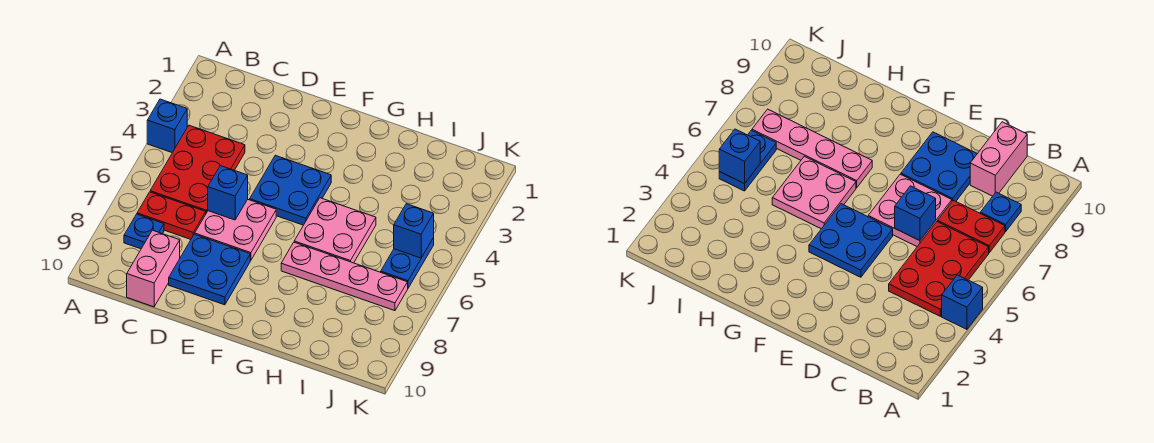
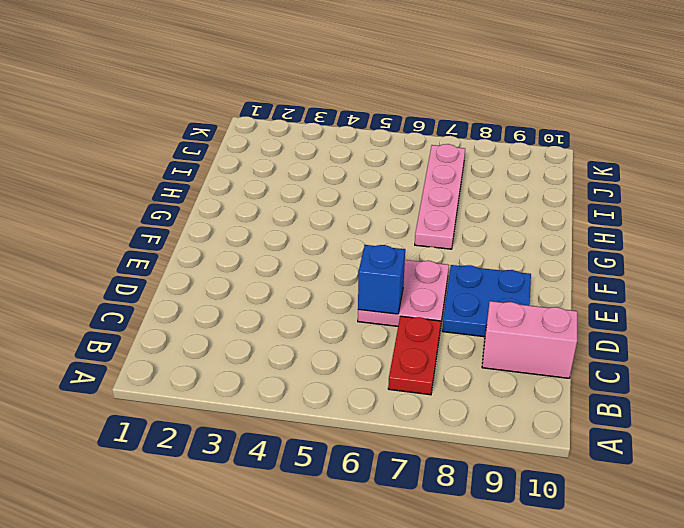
none -> blue 1x1 brick [147,99,187,153]
none -> red 2x3 plate [150,125,245,213]
none -> blue 1x1 plate [124,214,164,249]

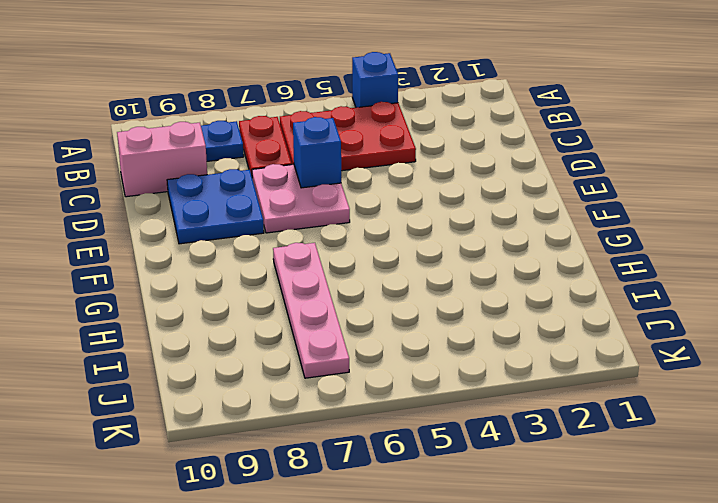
none -> blue 2x2 plate [250,155,331,225]
none -> pink 2x2 plate [294,198,376,263]
none -> blue 1x2 plate [381,238,434,288]

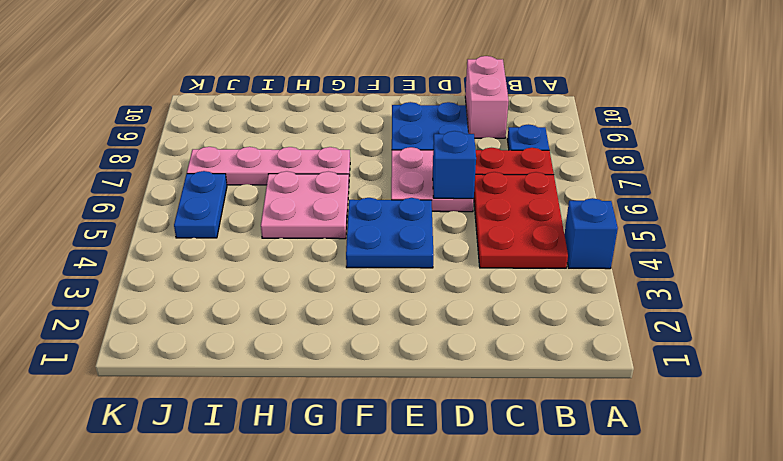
none -> blue 1x1 brick [394,204,434,258]

